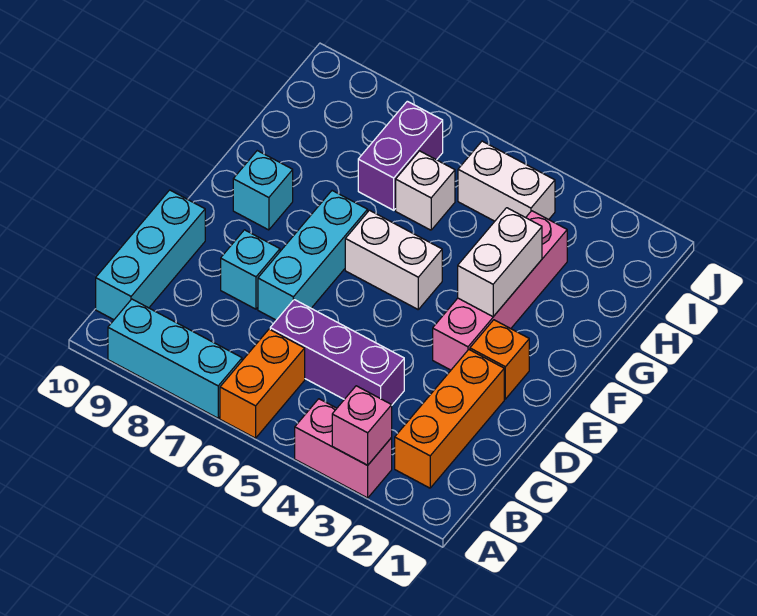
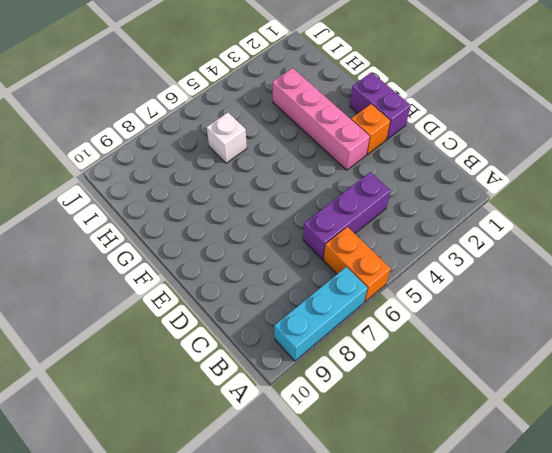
purple 1x2 brick [350,72,411,139] -> purple 1x2 brick moved to [358,101,443,210]
none -> pink 1x2 brick [295,399,392,498]
none -> orange 1x3 brick [395,350,504,488]
none -> cyan 1x3 brick [96,190,205,320]

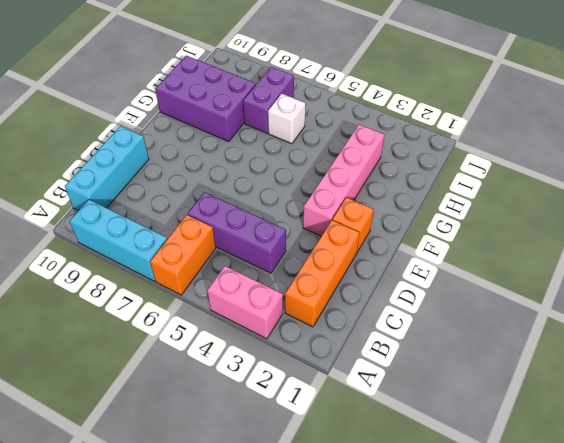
purple 2x3 brick [156,56,256,142] -> none
none -> cyan 1x3 brick [258,191,368,320]
none -> cyan 1x1 brick [221,230,280,309]
none -> white 1x2 brick [345,210,442,309]

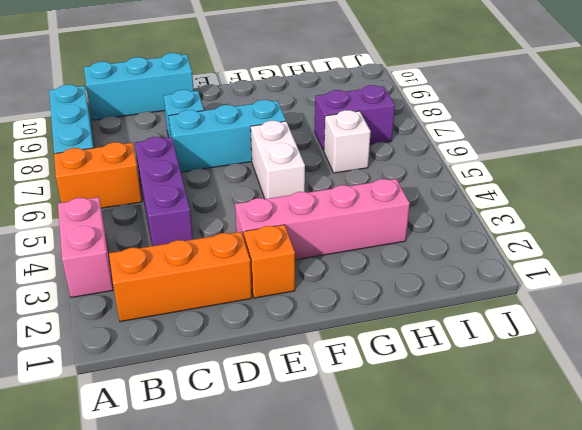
none -> cyan 1x1 brick [233,151,293,230]
none -> white 1x2 brick [458,141,555,221]
none -> pink 1x1 brick [332,386,392,465]

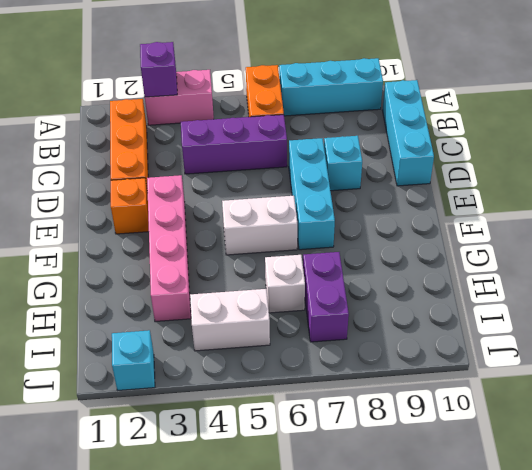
purple 1x1 brick [140,42,177,97] -> pink 1x1 brick [332,386,392,465]
cyan 1x1 brick [112,330,155,390] -> cyan 1x1 brick moved to [233,151,293,230]
none -> white 1x2 brick [458,208,542,317]

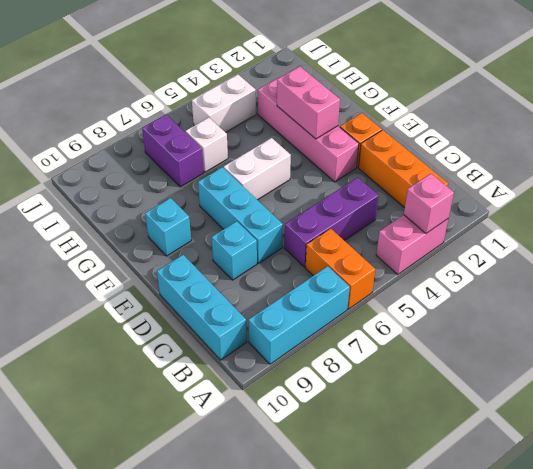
pink 1x2 brick [277,66,340,139] -> white 1x2 brick [458,208,542,317]

